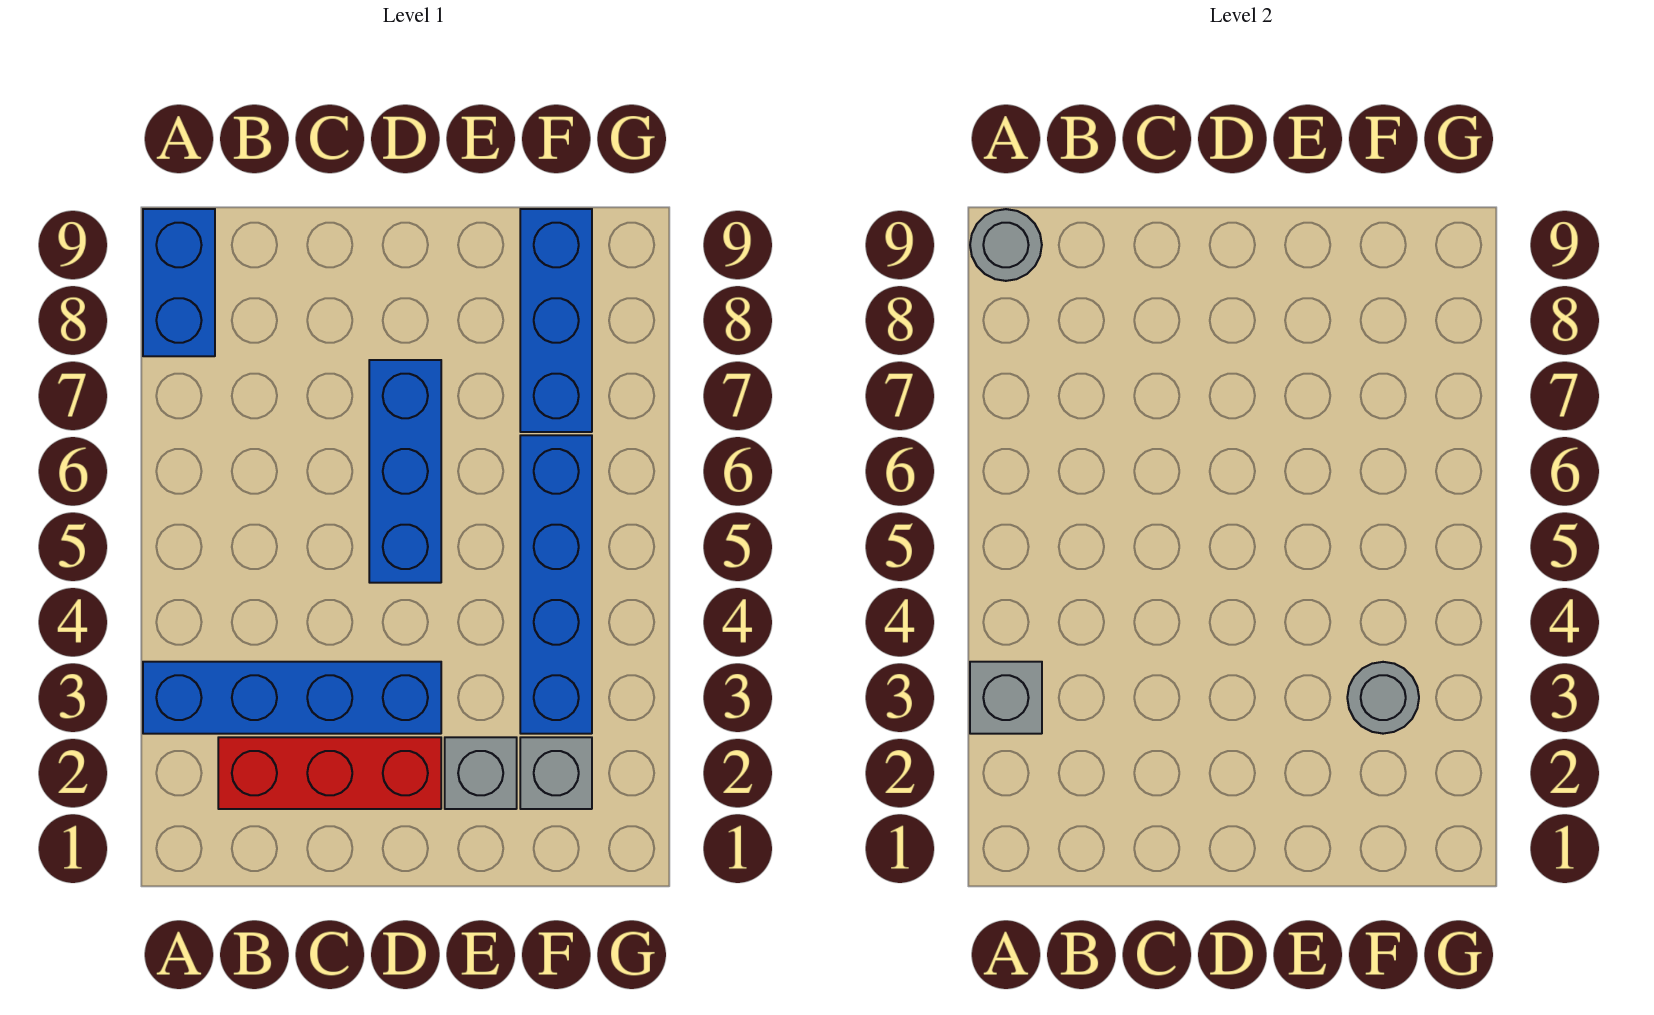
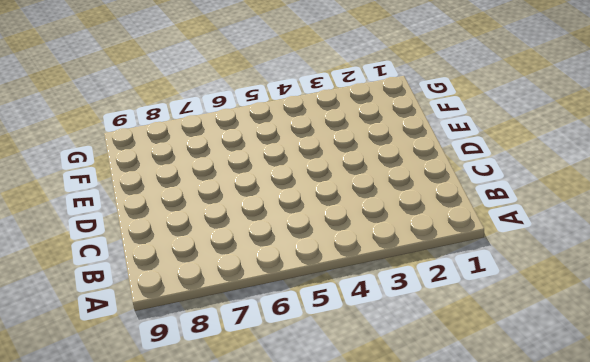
none -> blue 1x4 brick [143,662,441,734]
none -> blue 1x2 brick [143,209,215,356]

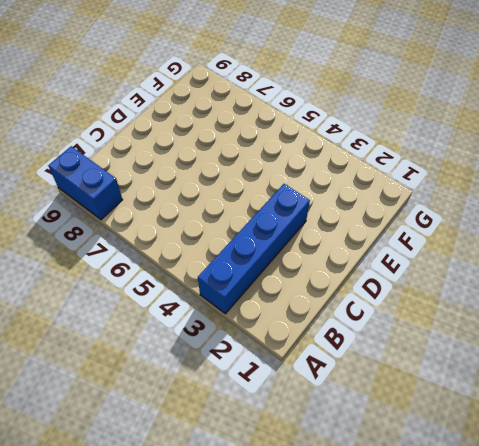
none -> red 1x3 brick [218,737,441,809]
none -> blue 1x3 brick [369,360,441,583]

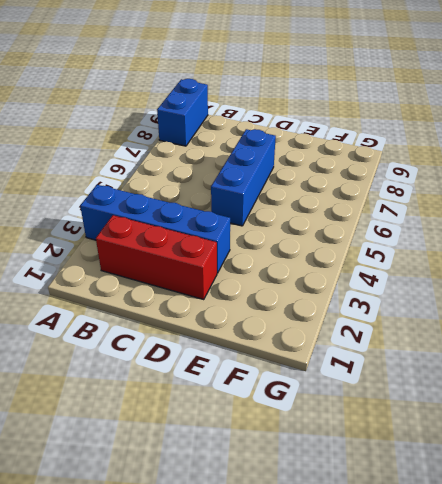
none -> grey 1x1 brick [445,737,517,809]
none -> grey 1x1 brick [520,737,592,809]

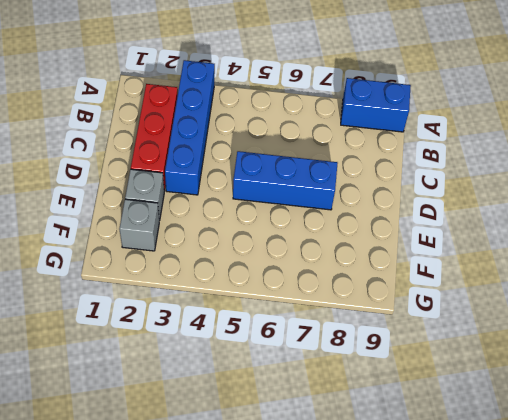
none -> blue 1x4 brick [520,435,592,734]
none -> blue 1x3 brick [520,209,592,432]

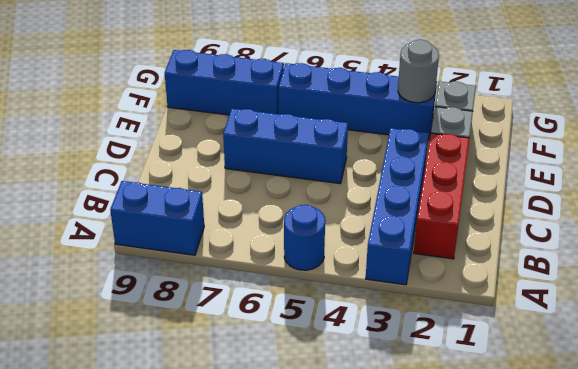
blue 1x1 round brick [284,205,325,270] -> none
none -> grey 1x1 brick [970,662,1042,734]
none -> grey 1x1 round brick [970,209,1042,281]

